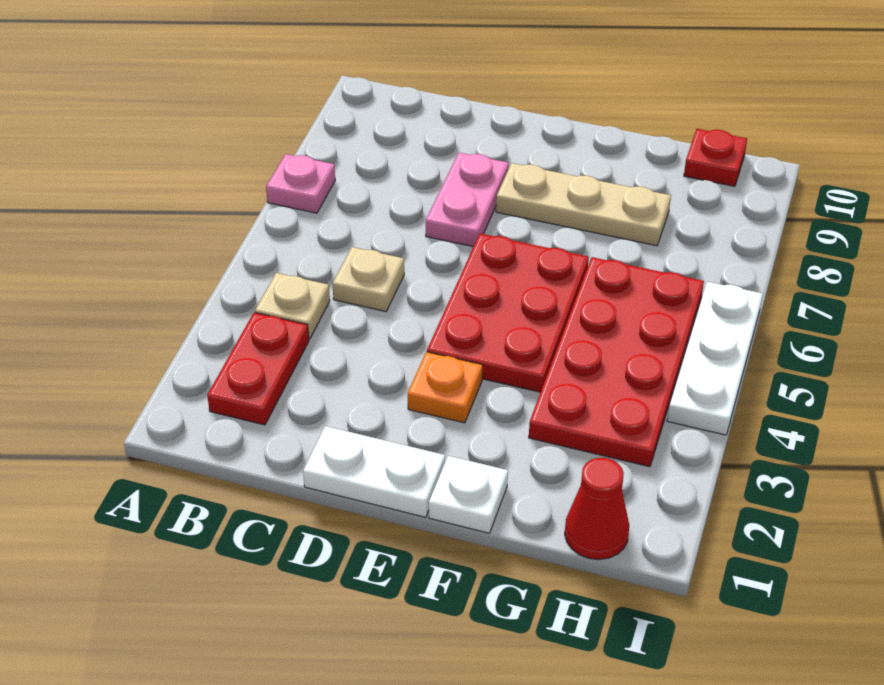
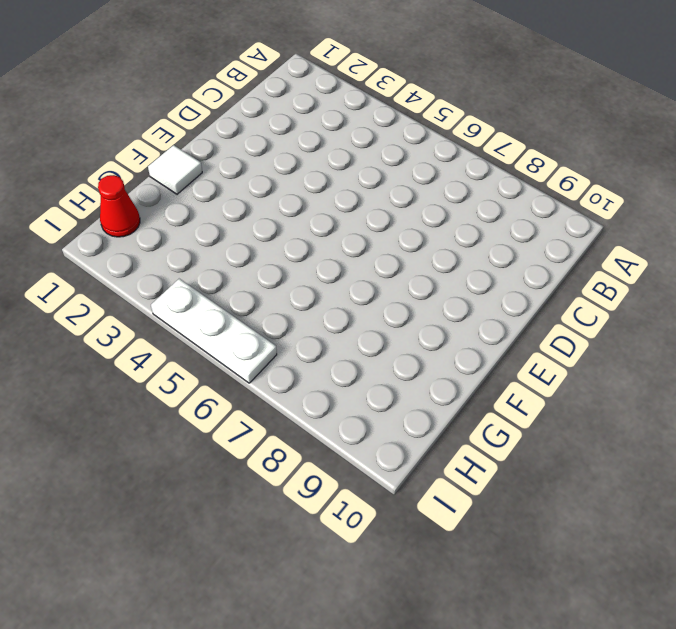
white 1x1 tile [148,145,202,194] -> white 1x1 plate [429,456,508,533]
none -> pink 1x1 plate [266,154,335,213]
none -> red 1x2 plate [207,312,309,425]
none -> tan 1x1 plate [255,273,330,339]

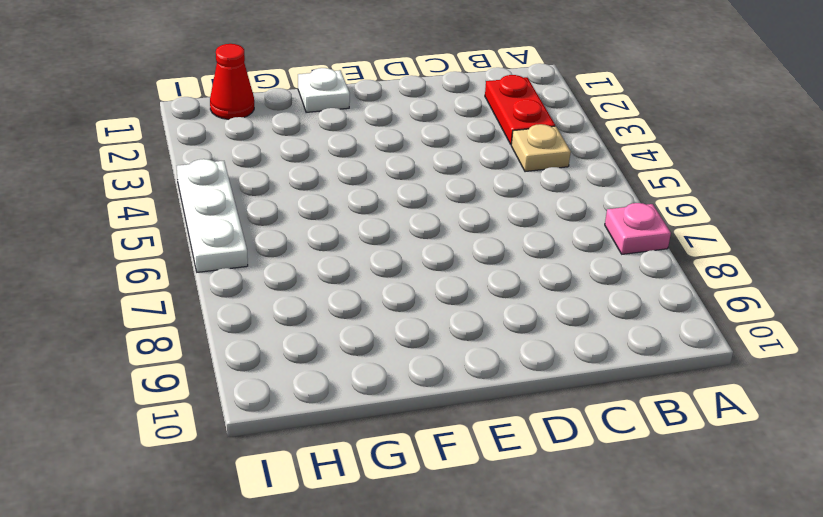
none -> tan 1x1 plate [332,247,404,311]
none -> white 1x2 plate [303,426,445,517]
none -> pink 1x2 plate [426,153,509,247]

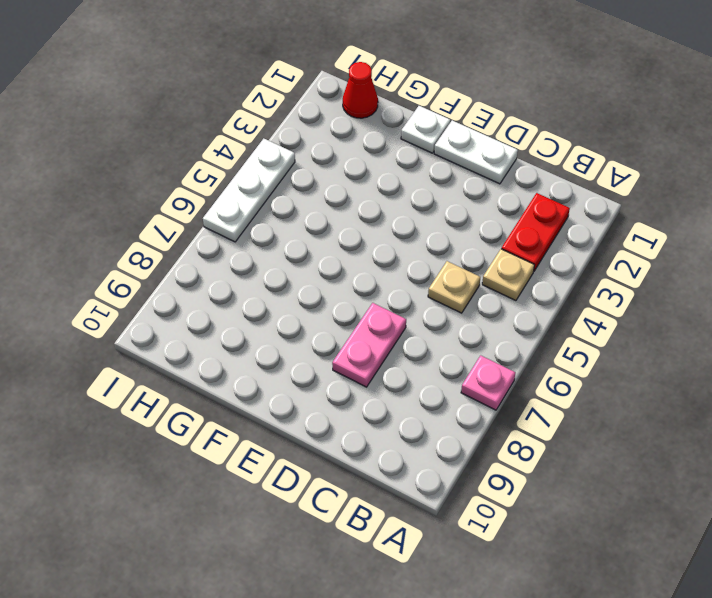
none -> orange 1x1 plate [408,352,483,423]
none -> red 2x3 plate [427,234,589,392]
none -> tan 1x3 plate [496,163,671,246]

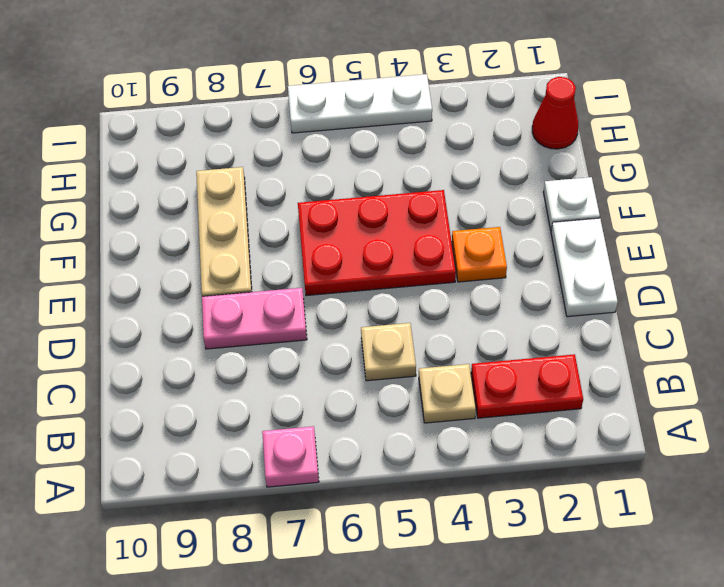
none -> red 2x4 plate [529,257,704,467]
none -> red 1x1 plate [684,129,747,186]

